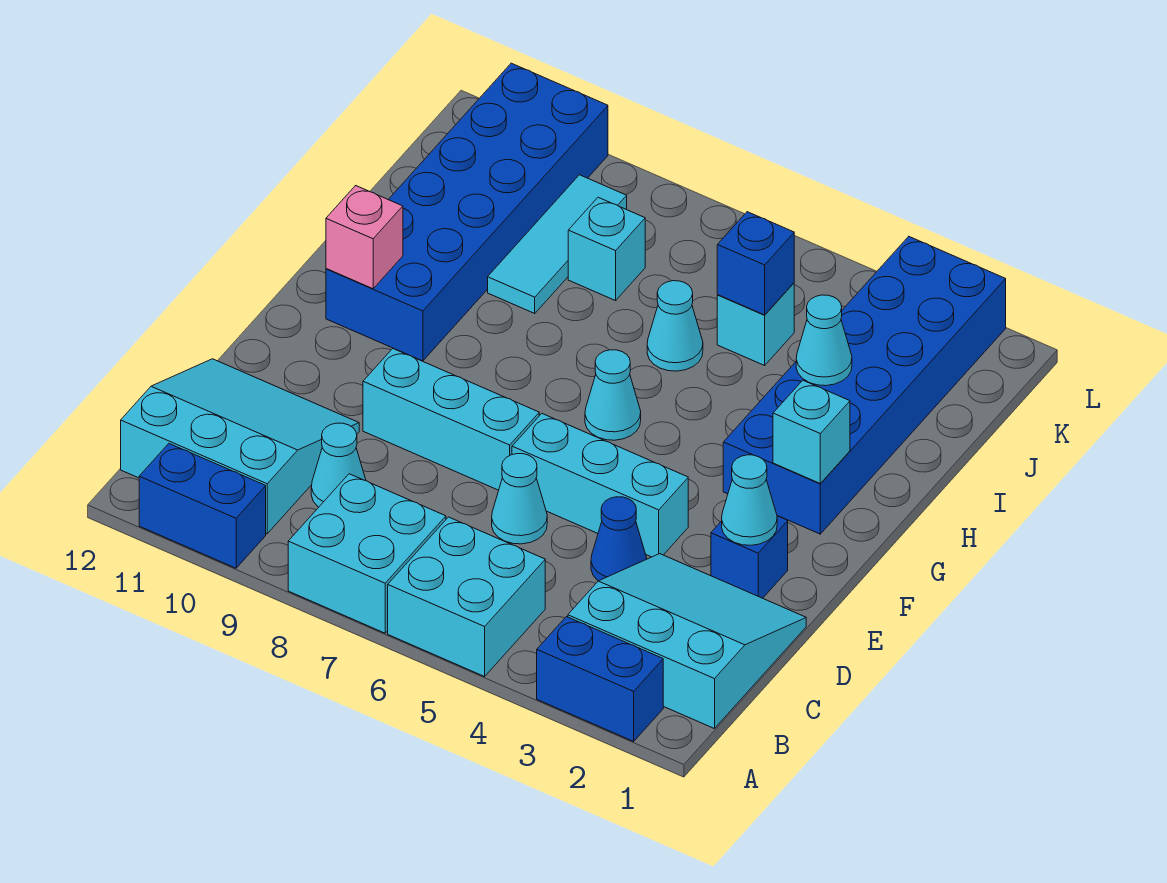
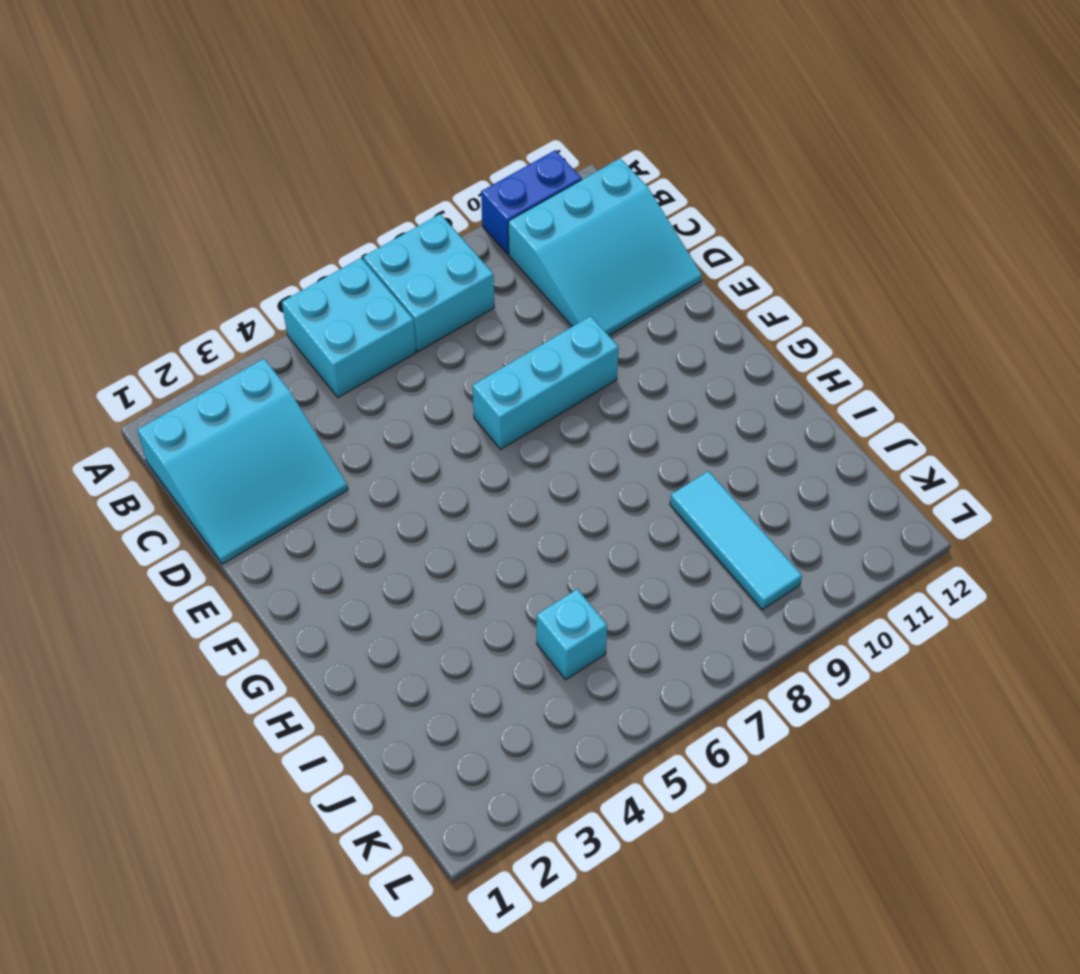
none -> blue 1x2 brick [537,617,663,741]
none -> cyan 1x1 cone [311,423,366,507]
none -> blue 1x1 cone [591,497,647,581]

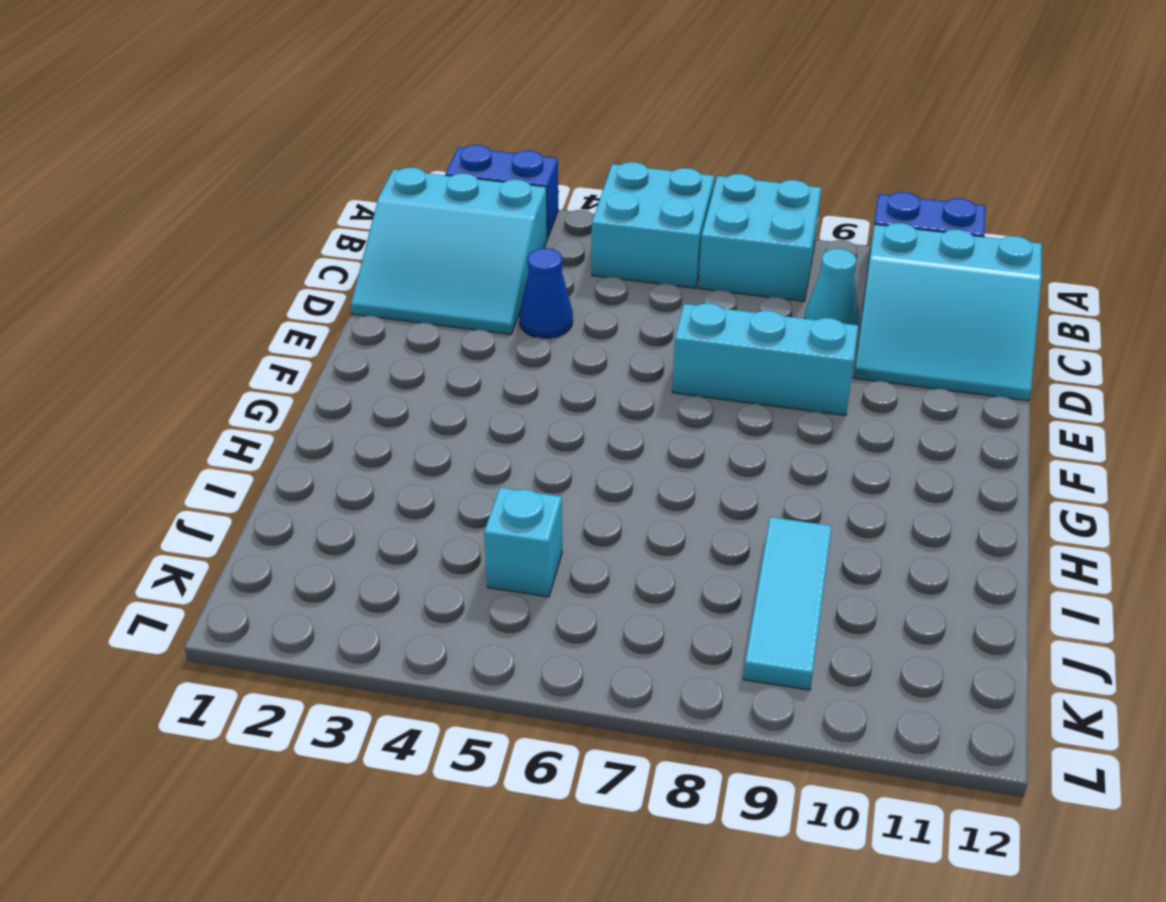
none -> cyan 1x1 cone [492,454,547,544]
none -> blue 1x1 brick [711,516,788,598]
none -> cyan 1x3 brick [512,414,688,557]

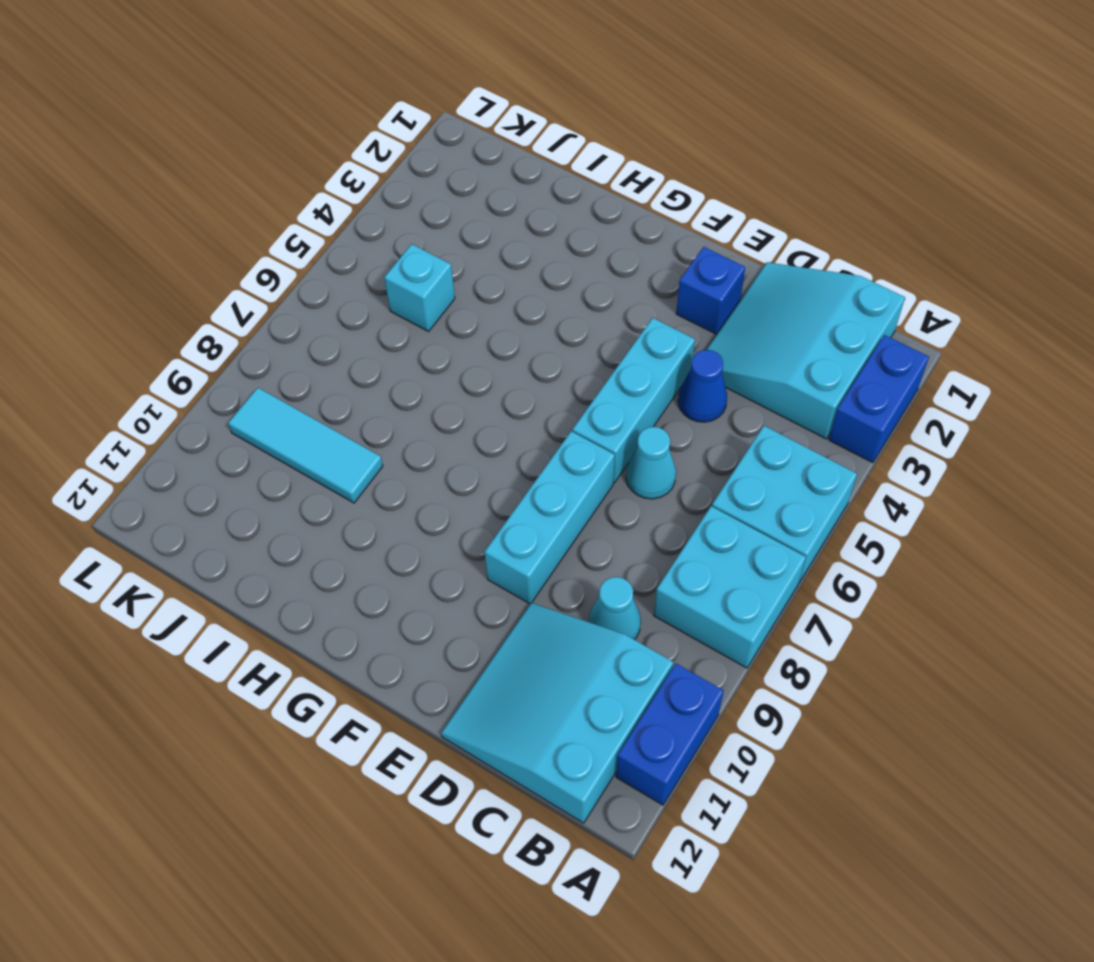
none -> blue 2x6 brick [723,237,1006,534]
none -> cyan 1x1 cone [585,350,641,440]
none -> blue 2x6 brick [326,63,608,361]

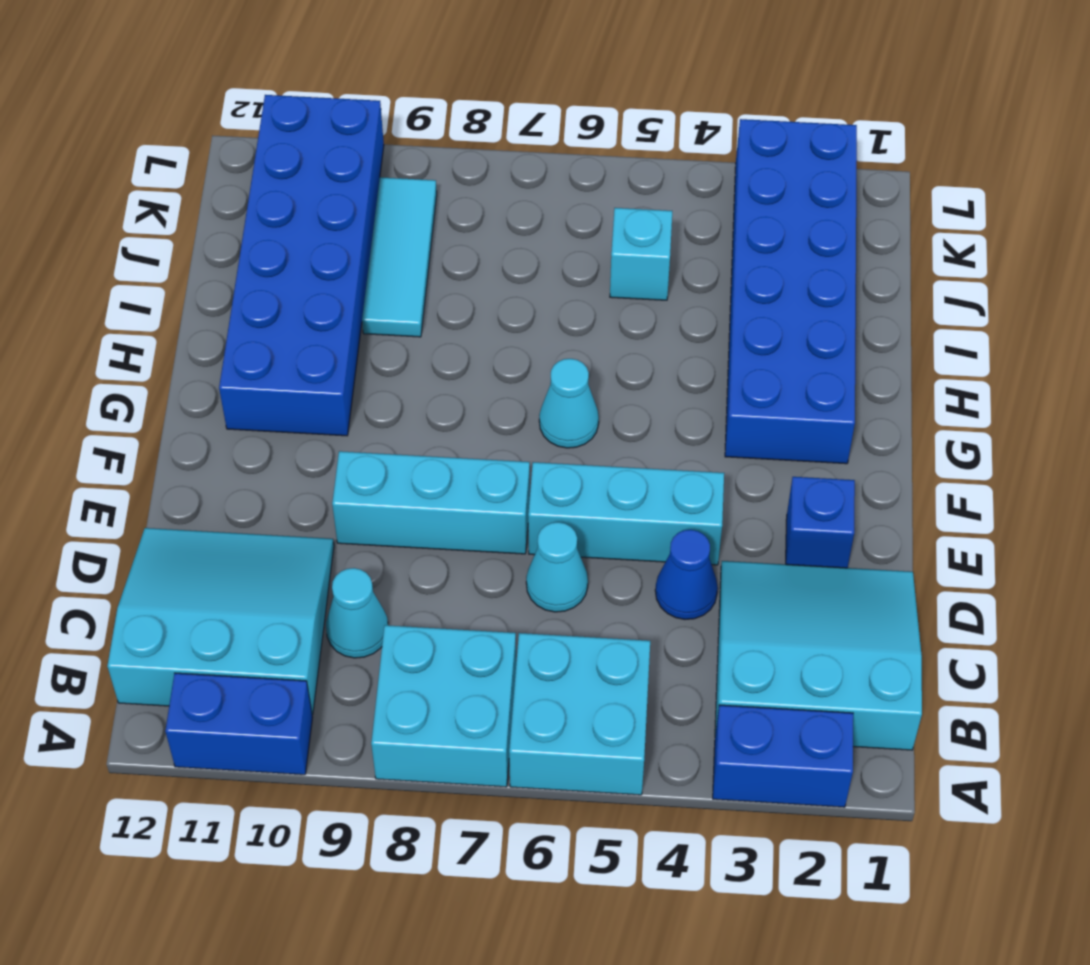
none -> cyan 1x1 cone [647,281,703,371]
none -> cyan 1x1 brick [568,197,645,301]
none -> cyan 1x1 cone [722,455,777,545]

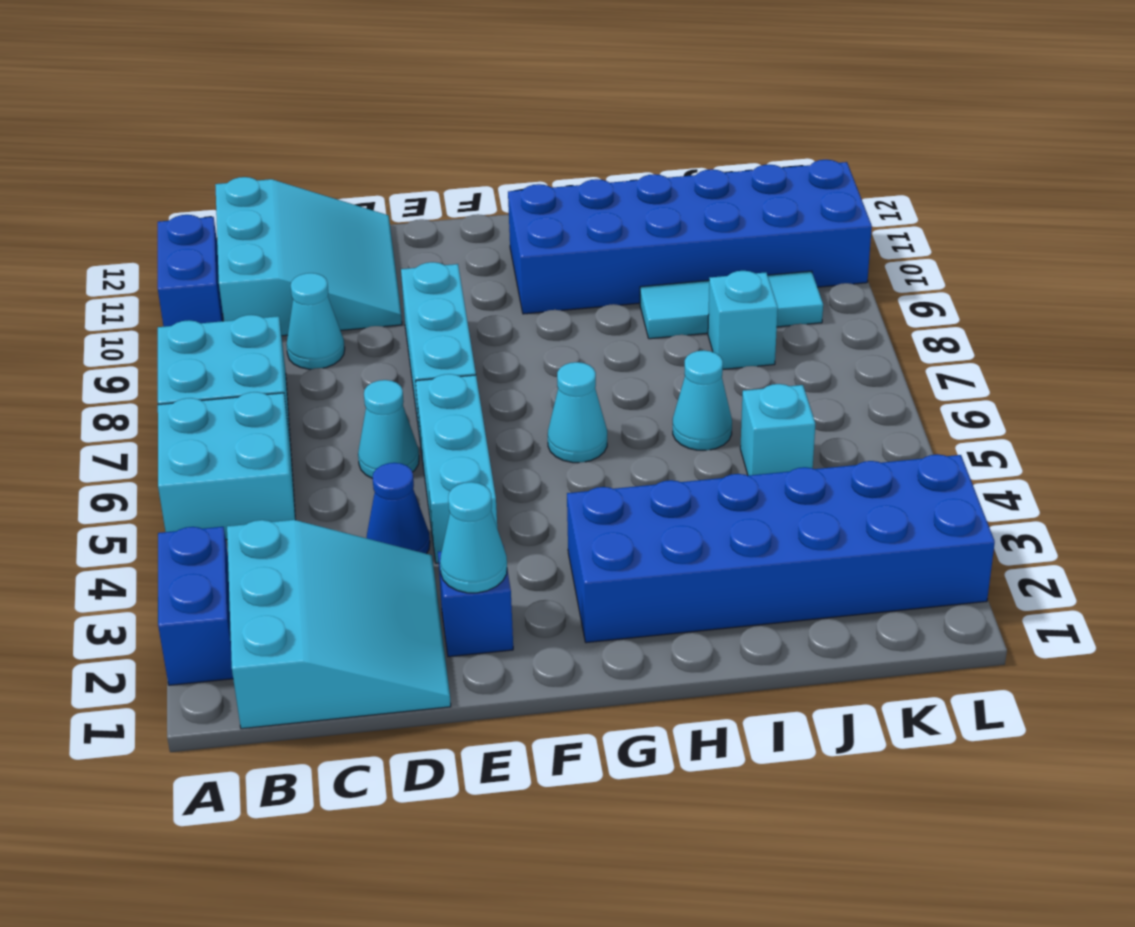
none -> cyan 1x1 brick [773,380,850,484]
none -> pink 1x1 brick [326,186,403,289]
none -> cyan 1x1 cone [796,295,852,386]

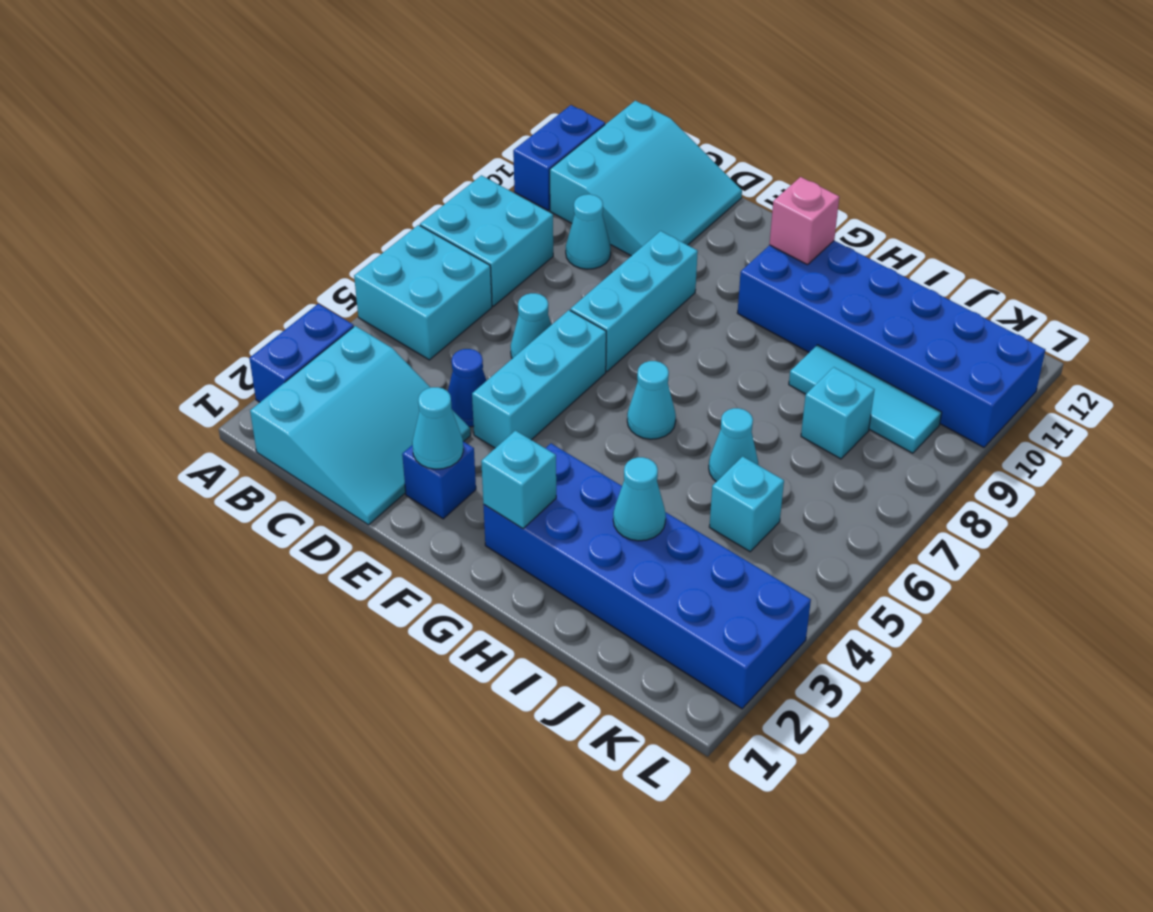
none -> blue 1x1 brick [717,212,794,315]

